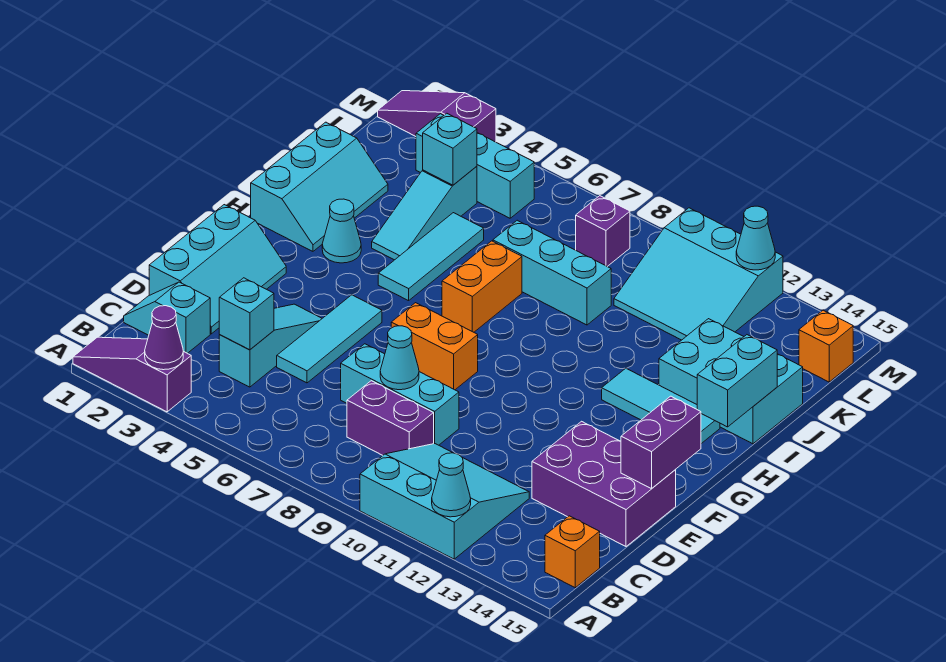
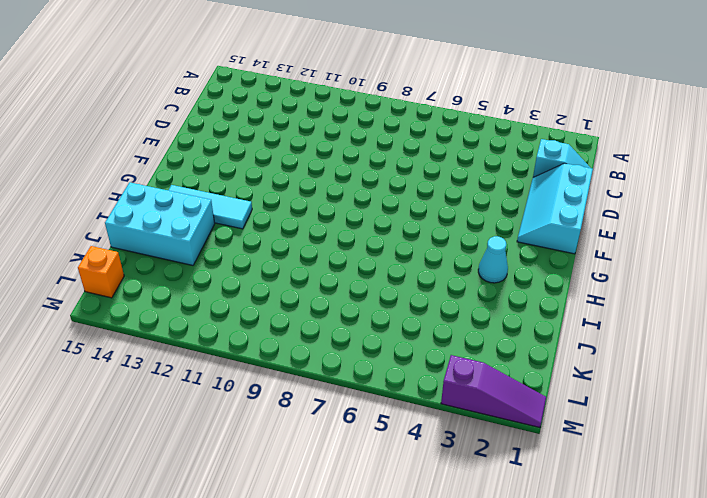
none -> purple 1x3 slope [73,337,191,412]
none -> cyan 3x3 slope [360,444,529,559]
none -> orange 1x1 brick [545,516,600,588]
none -> cyan 1x3 slope [219,304,322,387]

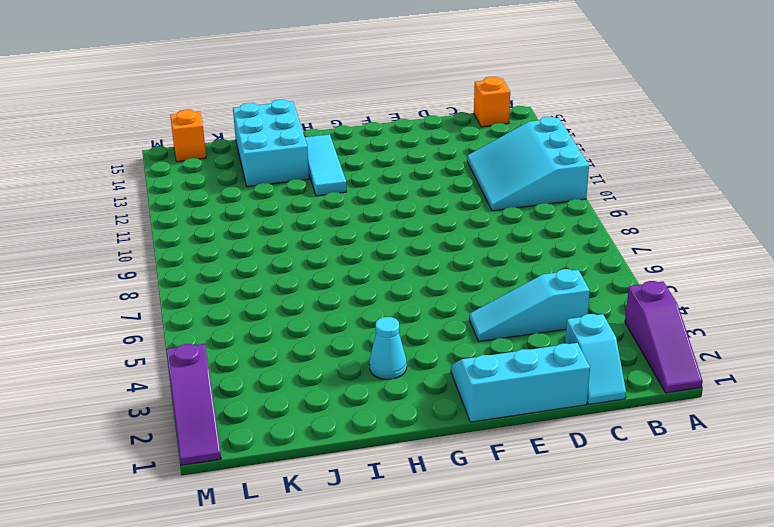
none -> purple 1x2 brick [347,381,434,455]
none -> cyan 1x3 tile [277,295,382,383]
none -> cyan 1x3 brick [341,344,459,445]
none -> purple 2x3 brick [532,421,676,546]

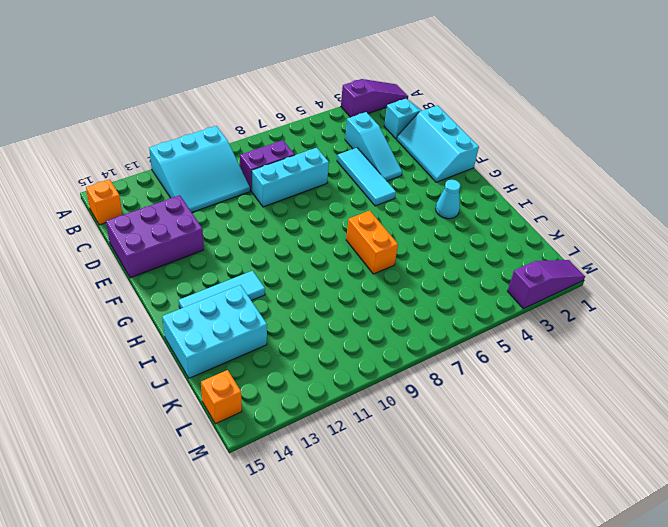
none -> orange 1x2 brick [391,303,478,390]
none -> cyan 2x3 slope [251,122,388,251]
none -> cyan 1x3 tile [378,213,484,301]
none -> cyan 1x3 slope [372,166,477,260]

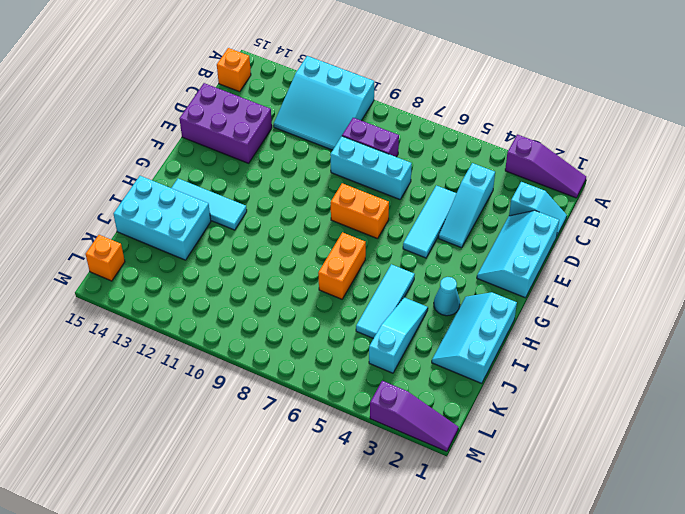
none -> cyan 1x3 brick [493,220,611,325]
none -> cyan 3x3 slope [614,208,783,340]
none -> cyan 1x3 brick [416,114,534,218]
none -> purple 1x1 brick [576,196,630,267]

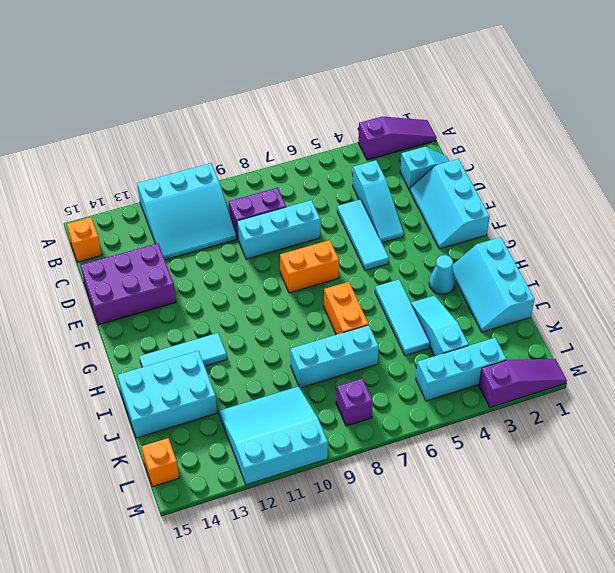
none -> purple 1x1 cone [145,306,183,370]
none -> cyan 1x1 cone [432,453,471,517]
none -> cyan 1x1 brick [219,278,274,350]
none -> cyan 1x1 cone [380,326,419,390]

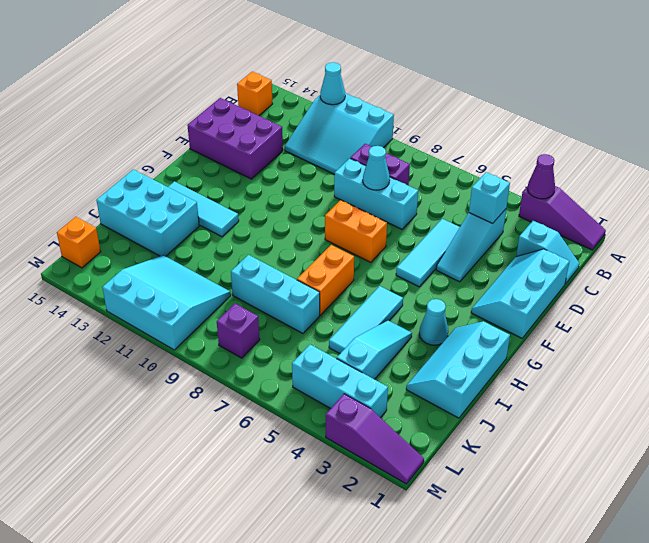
none -> purple 1x2 brick [621,396,701,489]
none -> cyan 1x2 brick [697,335,777,427]
none -> cyan 1x1 brick [423,113,477,185]
none -> cyan 1x1 cone [736,206,775,270]

